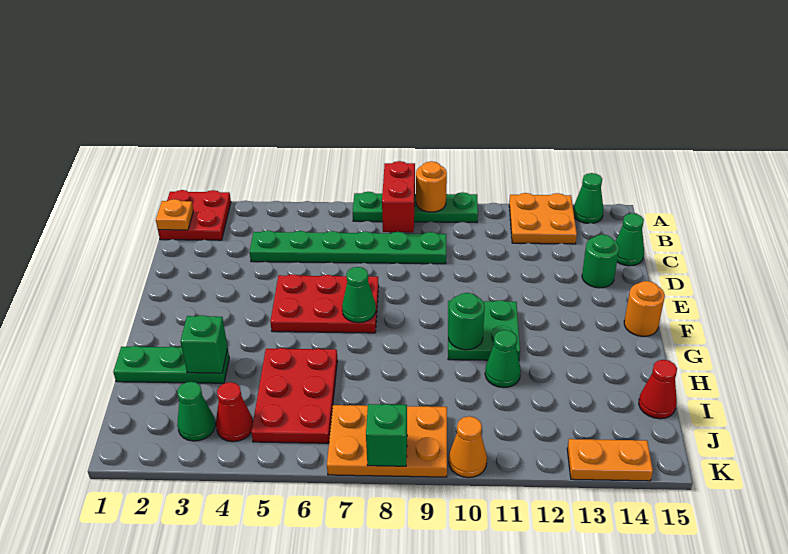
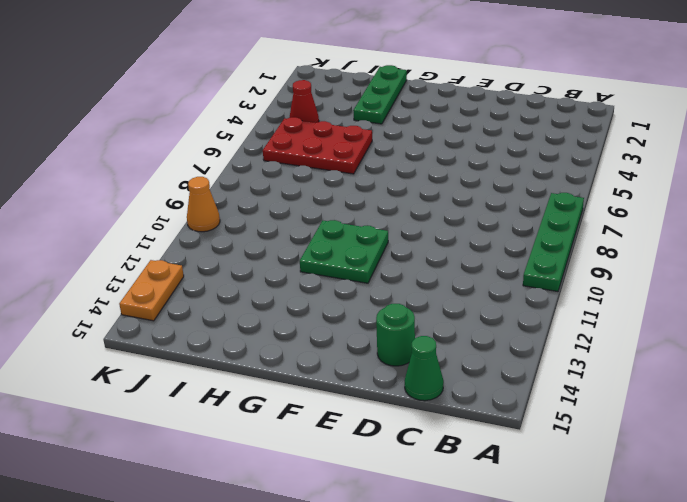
none -> red 2x2 plate [158,190,231,240]
none -> orange 2x2 plate [509,193,577,244]
none -> green 1x1 cone [573,173,604,224]

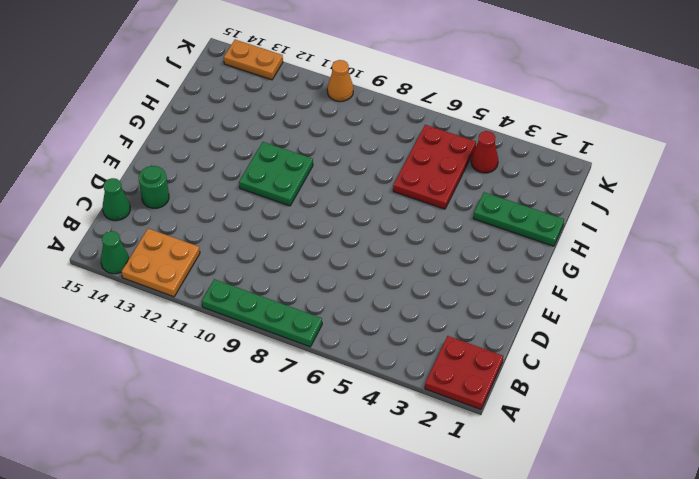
none -> green 1x6 plate [250,230,446,264]
none -> red 2x3 plate [270,274,379,333]
none -> orange 1x1 round brick [624,281,665,336]

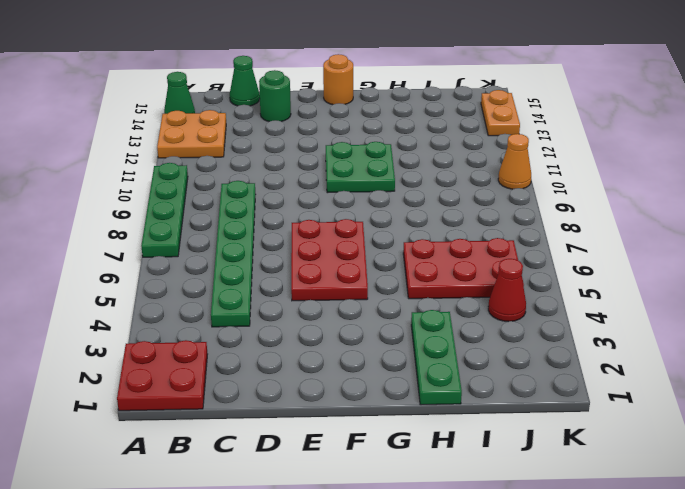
none -> green 1x1 cone [485,330,521,388]
none -> red 1x1 cone [639,360,677,419]
none -> green 1x1 cone [177,382,215,441]

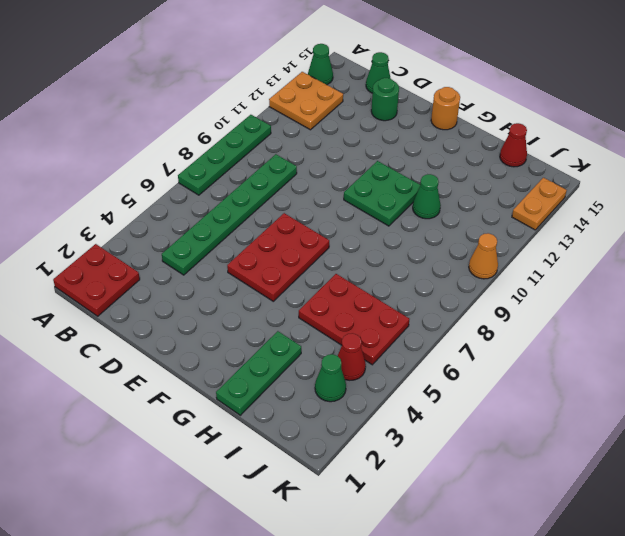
none -> orange 2x3 plate [327,405,447,477]
none -> red 1x2 brick [382,161,415,232]
none -> orange 1x1 round brick [416,161,447,212]

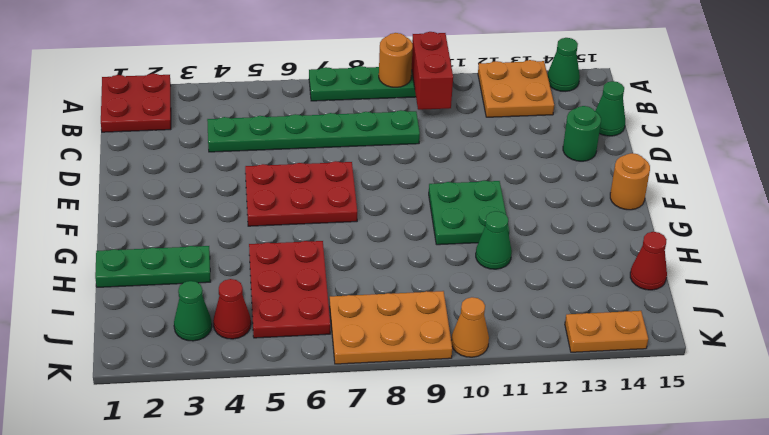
red 1x2 brick [412,32,453,110] -> red 1x2 brick moved to [382,161,415,232]
none -> orange 1x1 plate [156,199,193,230]
none -> green 1x1 cone [342,267,376,323]
none -> green 1x1 round brick [448,293,485,350]

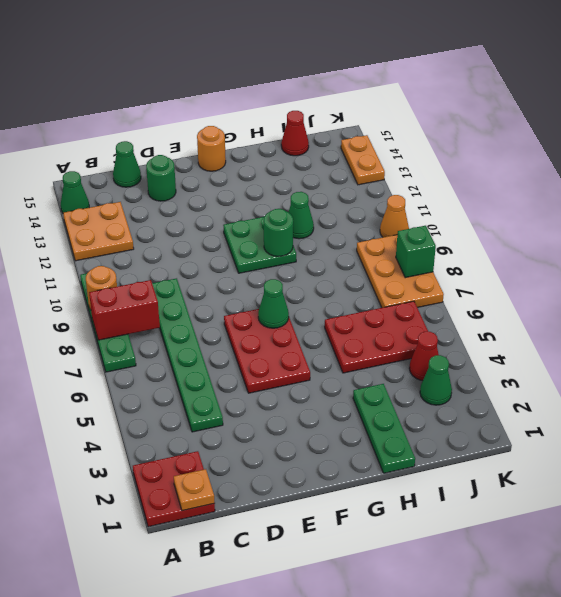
none -> green 1x1 brick [181,315,228,373]

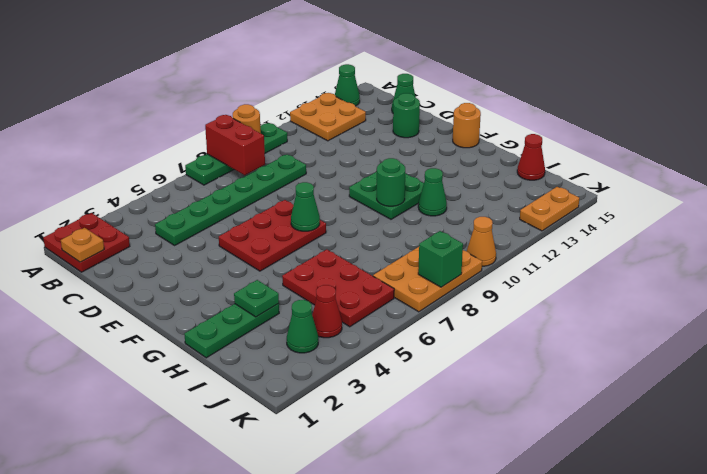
green 1x1 plate [234,280,279,317] -> green 1x1 brick [181,315,228,373]

